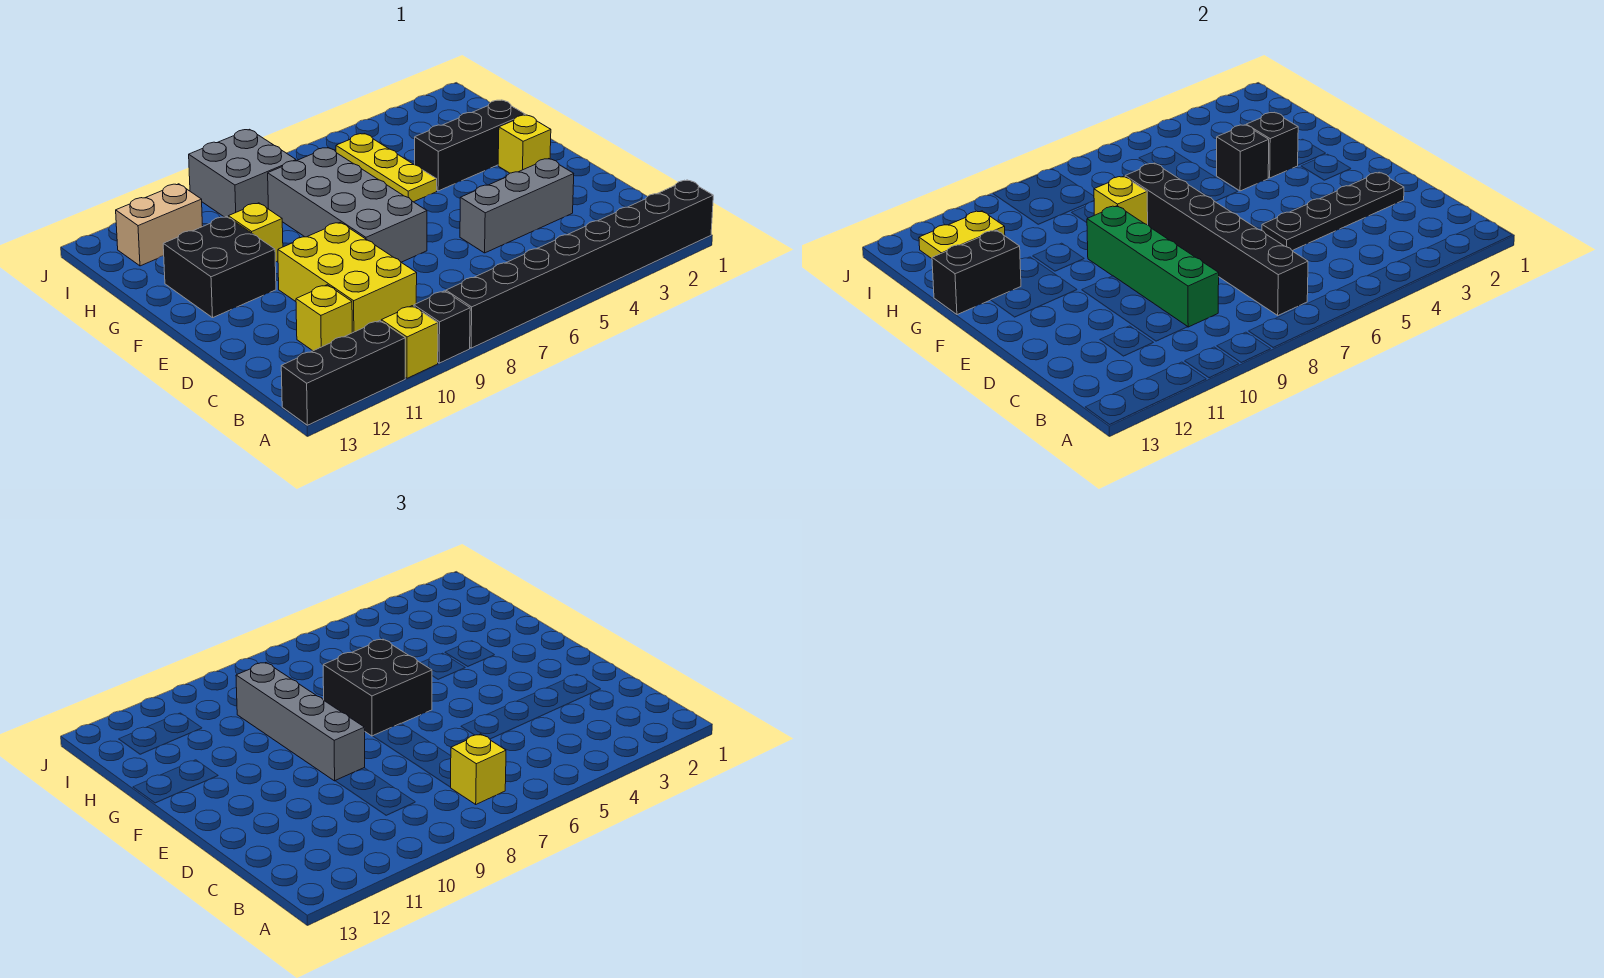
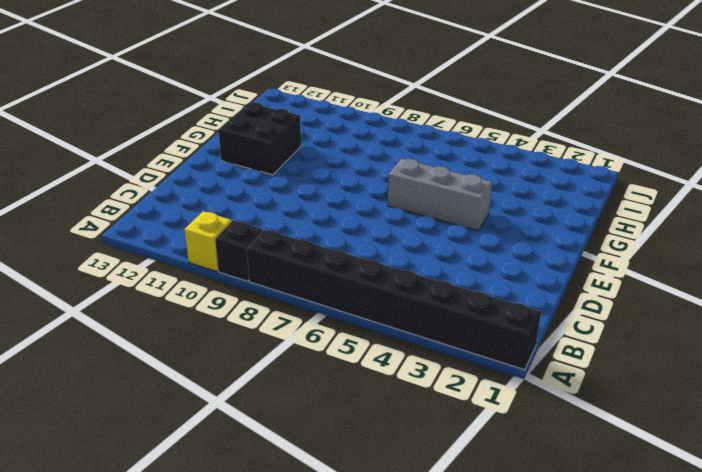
grey 1x3 brick [388,159,492,231] -> grey 1x3 brick moved to [460,159,574,253]
none -> black 1x3 brick [281,321,405,425]
none -> yellow 2x3 brick [278,222,417,333]
none -> yellow 1x1 brick [296,285,352,351]

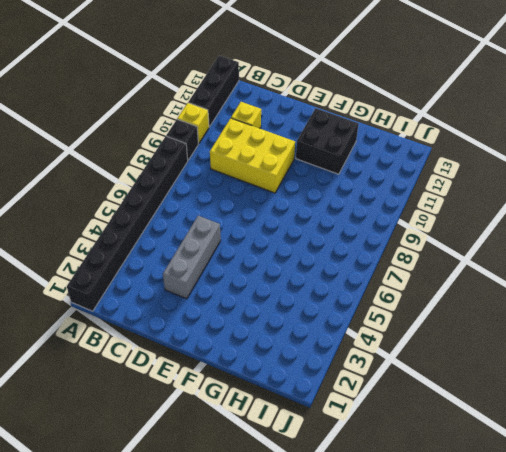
none -> grey 2x4 brick [268,148,427,262]
none -> yellow 1x1 brick [498,115,551,173]
none -> black 1x3 brick [415,100,525,191]

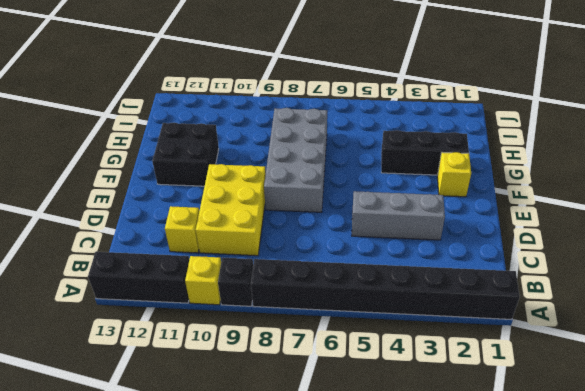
none -> yellow 1x3 plate [336,134,437,202]
none -> yellow 1x1 brick [228,203,283,262]
none -> grey 2x2 brick [189,129,296,217]

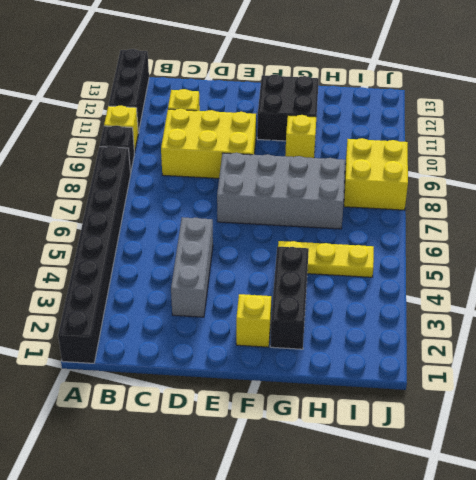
yellow 2x2 brick [344,138,408,210] -> grey 2x2 brick [189,129,296,217]
none -> tan 1x2 brick [116,184,203,266]
none -> black 1x6 brick [1125,163,1308,315]
none -> green 1x4 brick [1087,206,1219,327]

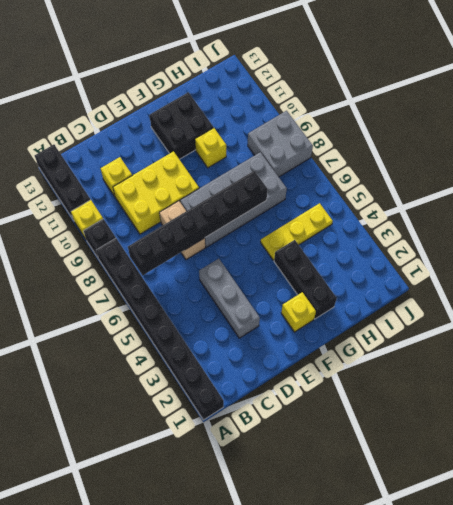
tan 1x2 brick [159,201,205,260] -> tan 1x2 brick moved to [116,184,203,266]
none -> green 1x4 brick [1087,206,1219,327]
none -> black 1x4 plate [1262,172,1404,251]
none -> black 1x1 brick [1246,113,1298,178]

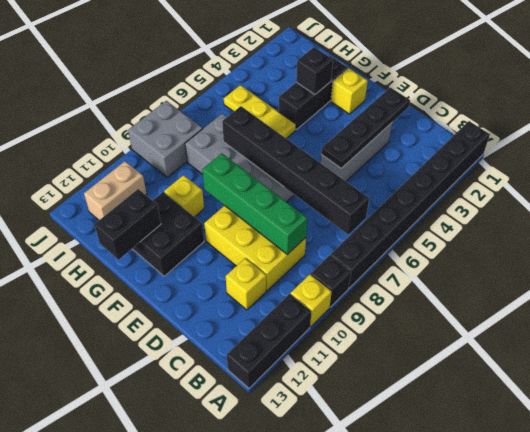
none -> black 1x1 brick [1217,125,1269,191]
none -> yellow 1x1 brick [1094,176,1148,225]
none -> yellow 1x2 plate [919,211,1005,259]

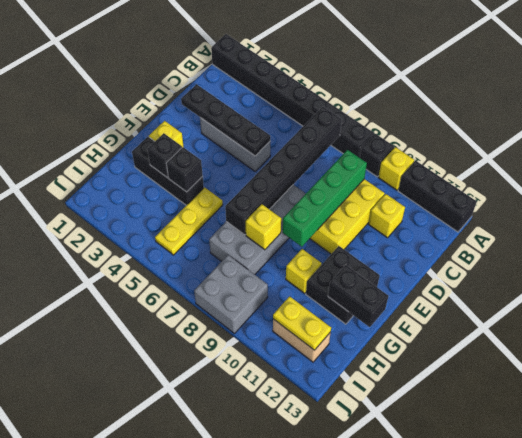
none -> yellow 1x1 brick [451,734,506,804]
none -> grey 1x4 brick [236,663,365,781]
none -> black 2x2 brick [323,639,432,736]

